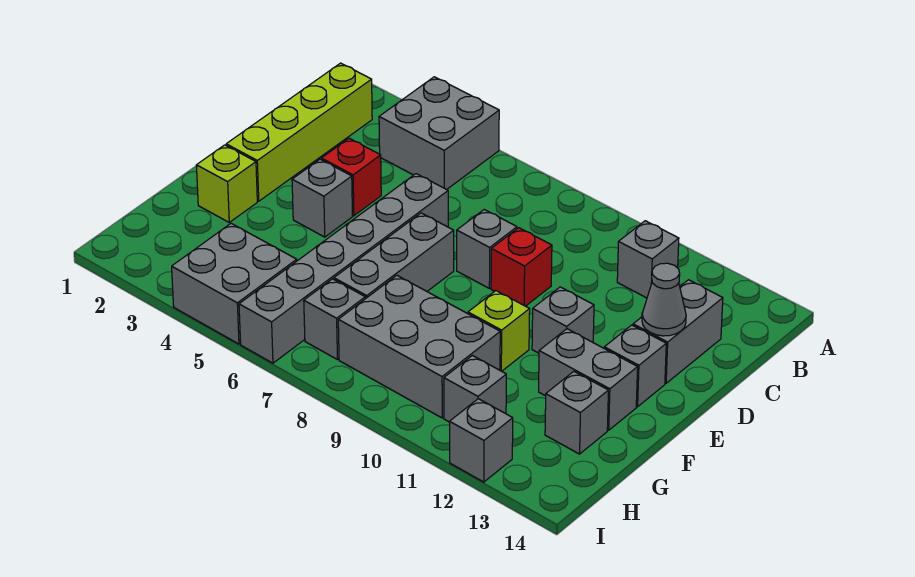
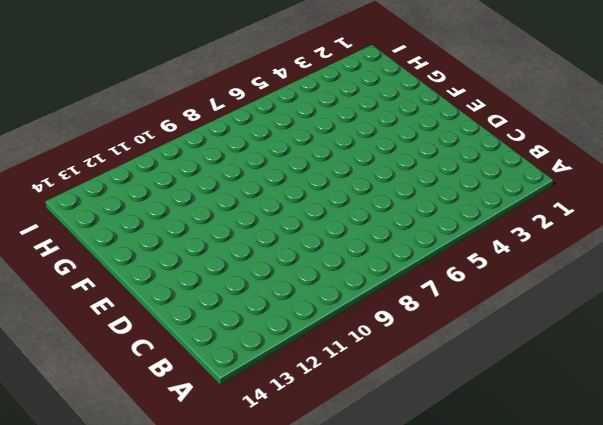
none -> grey 2x2 brick [379,77,499,190]
none -> lime 1x4 brick [226,63,372,201]
none -> grey 1x1 brick [617,221,679,298]

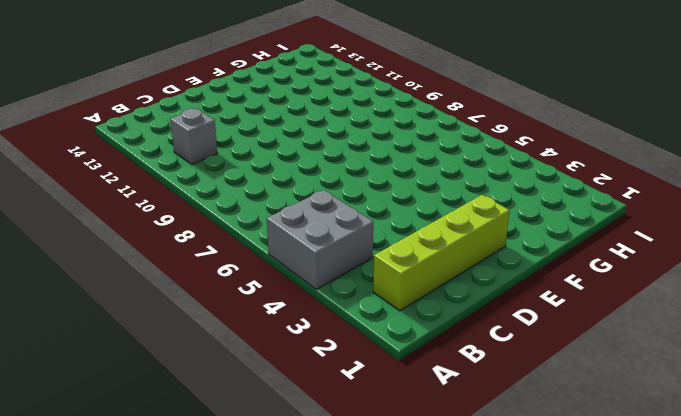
none -> grey 1x2 brick [633,280,723,383]
none -> red 1x1 brick [321,138,381,216]
none -> grey 1x6 brick [239,174,448,363]

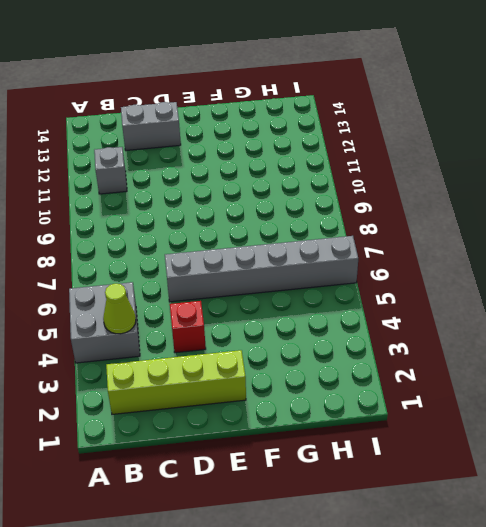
lime 1x1 cone [103,284,136,334] -> none
none -> grey 1x1 brick [457,210,517,288]
none -> red 1x1 brick [491,228,552,306]
none -> grey 1x1 brick [292,159,353,237]

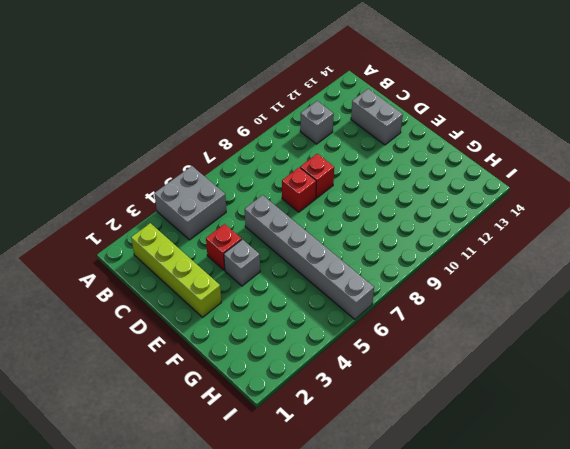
red 1x1 brick [282,167,316,212] -> grey 1x1 brick [457,210,517,288]
none -> grey 1x3 brick [334,213,454,299]
none -> grey 1x1 brick [532,287,594,353]
none -> grey 1x1 brick [604,325,666,407]

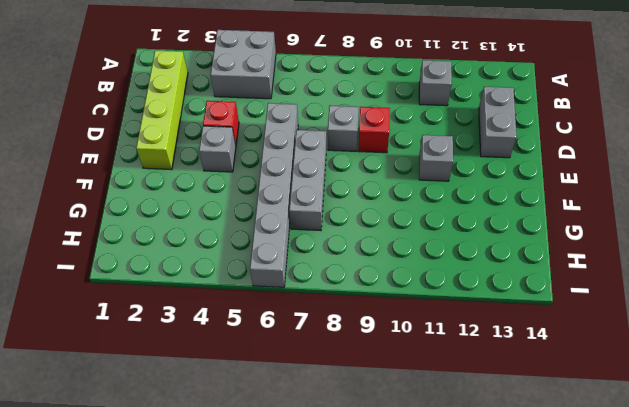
none -> grey 1x1 brick [604,325,666,407]
none -> lime 1x1 brick [196,145,257,222]
none -> lime 1x1 brick [468,291,530,371]

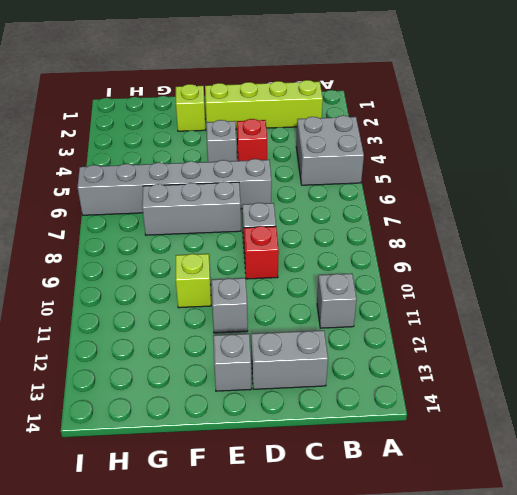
none -> grey 1x2 brick [539,329,638,430]
none -> grey 2x3 brick [338,275,500,418]
none -> grey 1x1 brick [545,371,608,454]

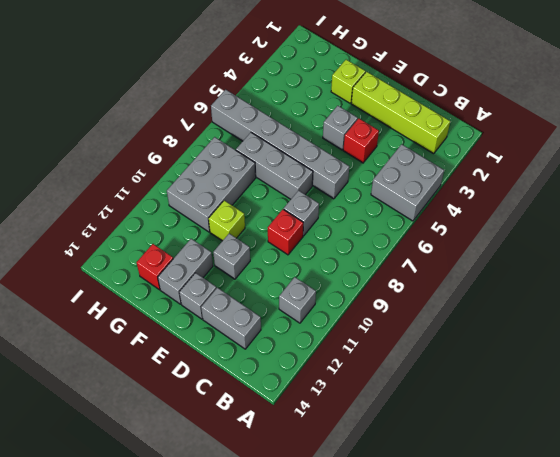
red 1x1 brick [137,244,173,290] -> grey 1x1 brick [545,371,608,454]
none -> grey 2x2 brick [172,223,297,344]
none -> grey 1x1 brick [304,279,365,360]
none -> grey 1x1 brick [444,356,506,422]

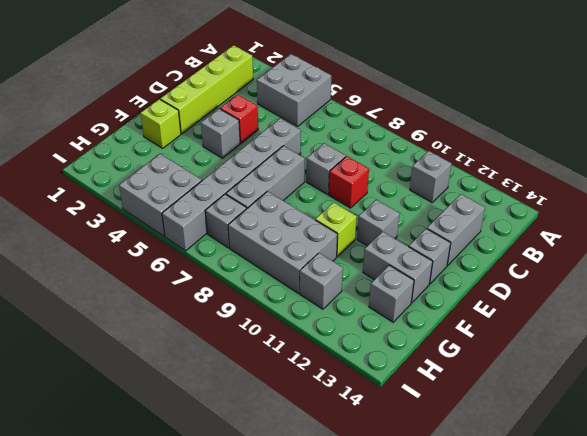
none -> grey 1x1 brick [450,399,513,482]
none -> grey 1x1 cone [642,263,686,336]

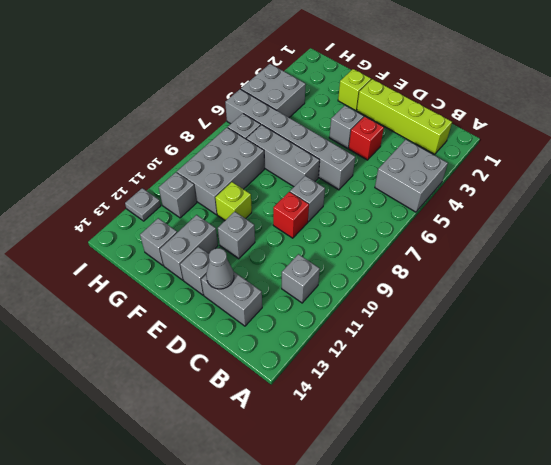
grey 1x1 plate [125,188,161,221] -> grey 1x1 brick [450,399,513,482]

